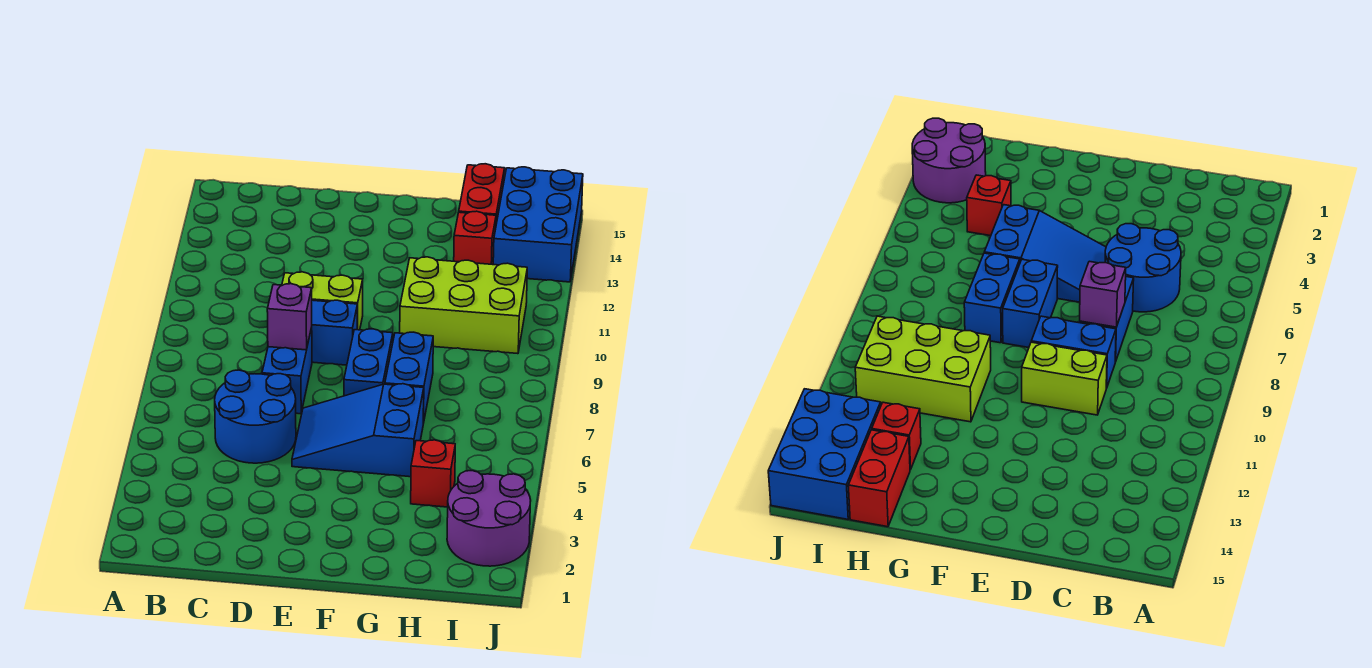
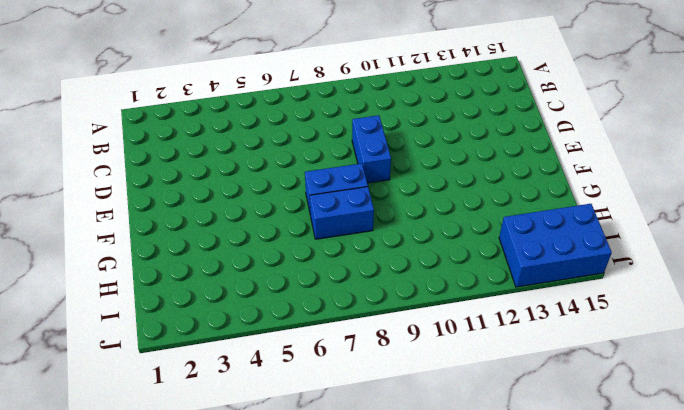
none -> blue 2x2 round brick [215,370,296,463]
none -> blue 1x2 brick [262,328,312,414]
none -> lime 1x2 brick [282,272,363,330]

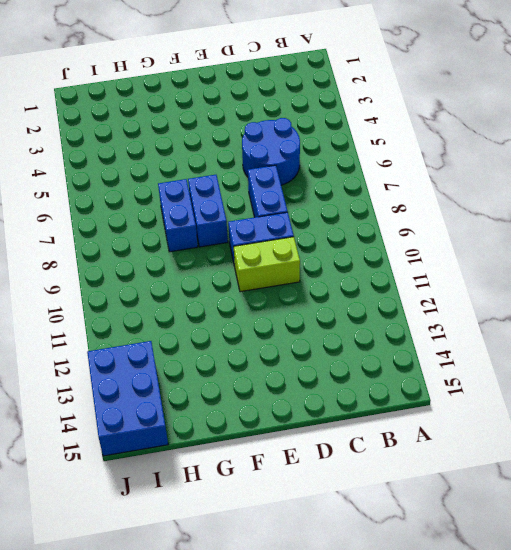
none -> blue 2x3 slope [292,384,424,477]
none -> lime 2x3 brick [400,257,527,354]
none -> red 1x1 brick [411,440,455,507]

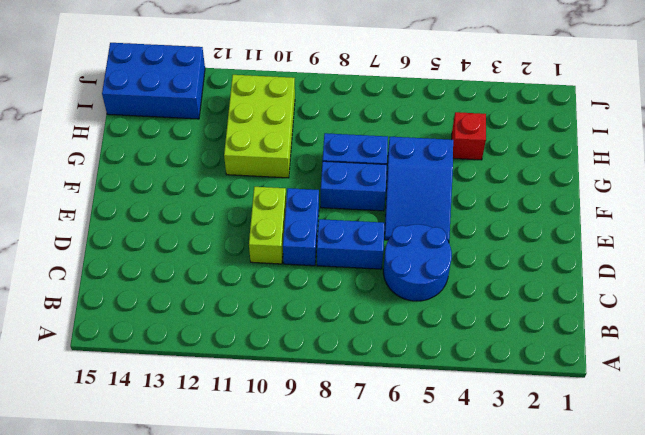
none -> red 1x1 brick [454,211,496,265]
none -> red 1x2 brick [459,164,505,224]
none -> purple 2x2 round brick [447,471,531,566]

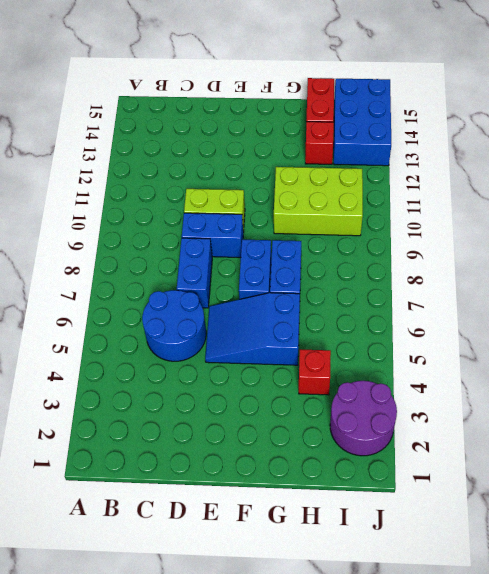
none -> purple 1x1 brick [267,284,312,350]

